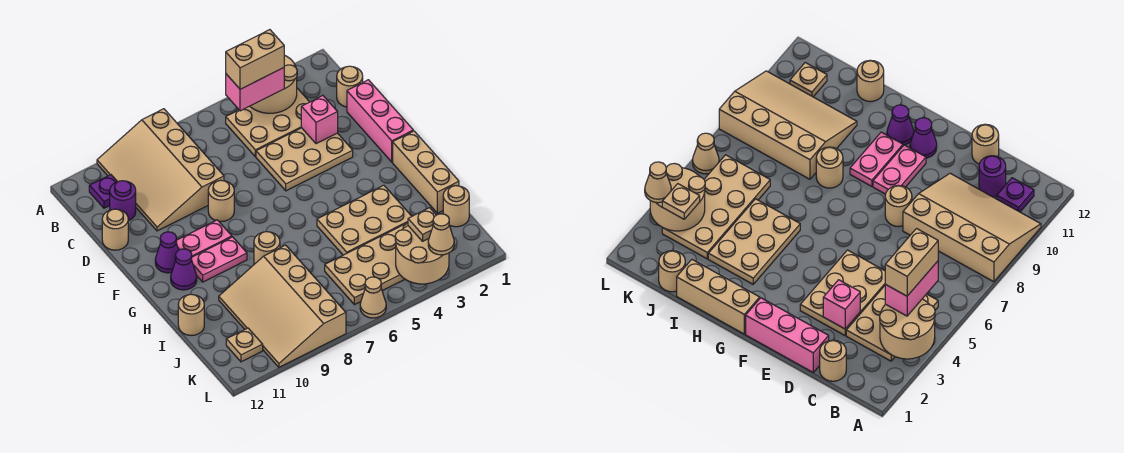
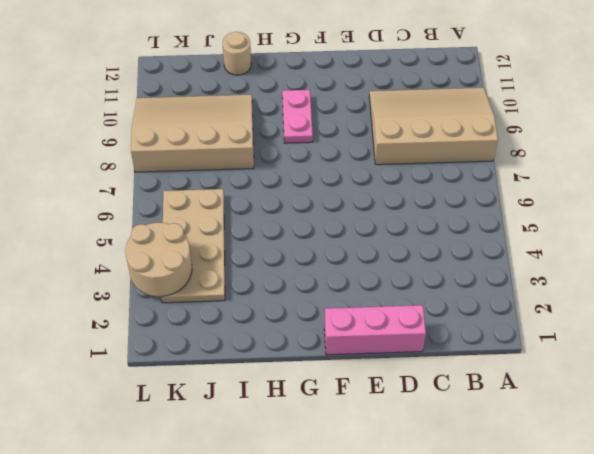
none -> tan 2x3 plate [226,88,309,157]
none -> purple 1x1 plate [89,175,117,208]
none -> tan 1x1 round brick [337,66,363,107]

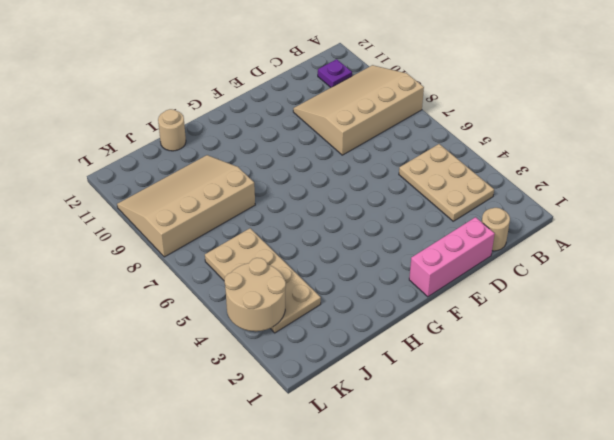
none -> purple 1x1 round brick [110,181,136,221]
none -> tan 2x3 plate [256,128,353,191]
none -> tan 1x1 round brick [102,209,128,250]

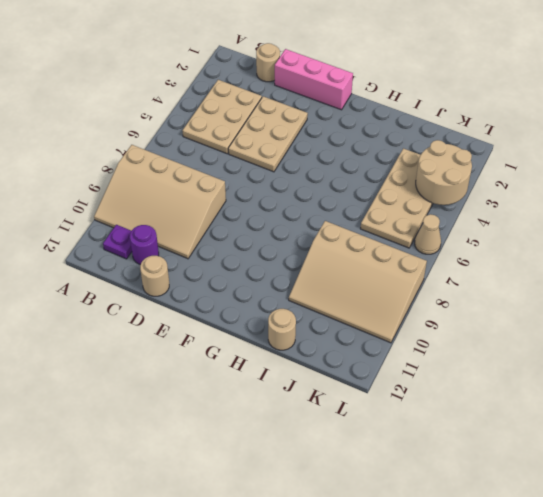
none -> tan 1x1 round brick [208,180,234,222]
none -> pink 1x2 plate [176,220,232,257]
none -> purple 1x1 cone [155,232,179,273]

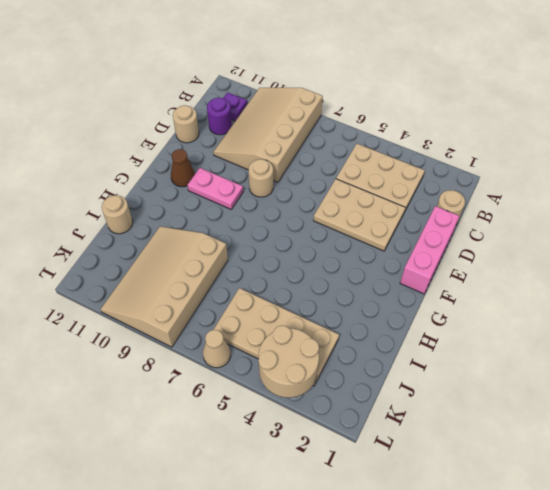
brown 1x1 cone [171,149,195,187] -> purple 1x1 cone [155,232,179,273]
none -> tan 1x3 brick [393,131,459,213]
none -> pink 1x2 plate [192,237,247,282]
none -> purple 1x1 cone [171,249,197,290]

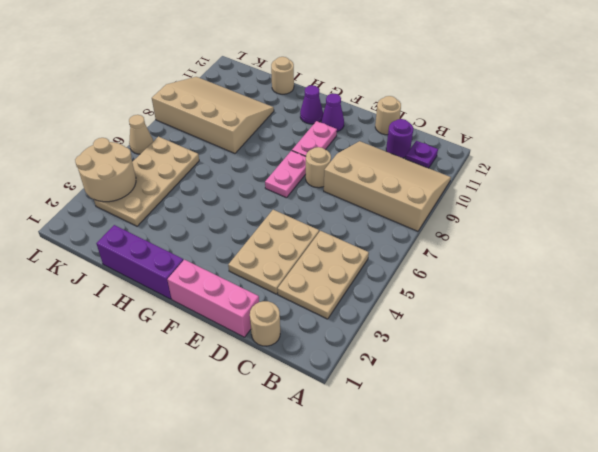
pink 1x2 plate [265,151,306,198] -> pink 1x2 plate moved to [192,237,247,282]
purple 1x3 brick [96,225,183,299] -> tan 1x3 brick [393,131,459,213]
none -> tan 2x3 plate [317,185,412,255]
none -> tan 1x1 round brick [254,232,280,264]
none -> tan 1x1 round brick [443,186,469,227]

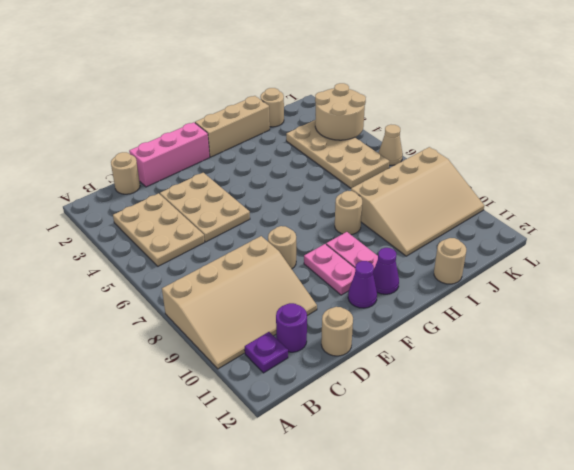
none -> tan 2x3 plate [317,185,412,255]
none -> tan 1x1 plate [226,328,263,362]
none -> tan 2x2 round brick [250,55,297,113]

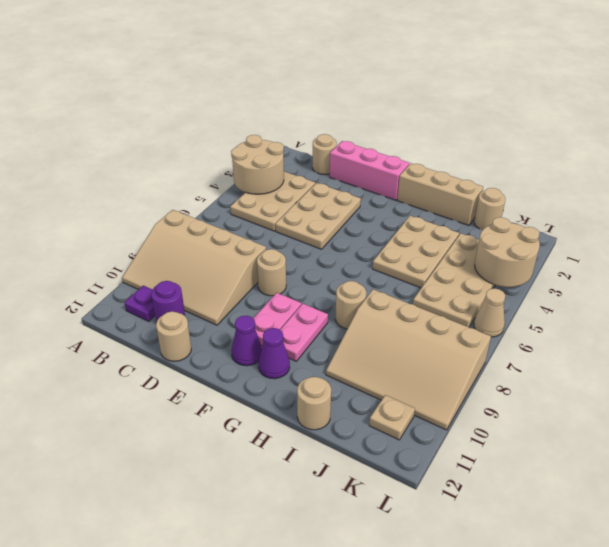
none -> pink 1x1 brick [301,96,338,144]
none -> pink 1x2 brick [226,68,284,111]
none -> tan 1x1 plate [408,208,436,241]

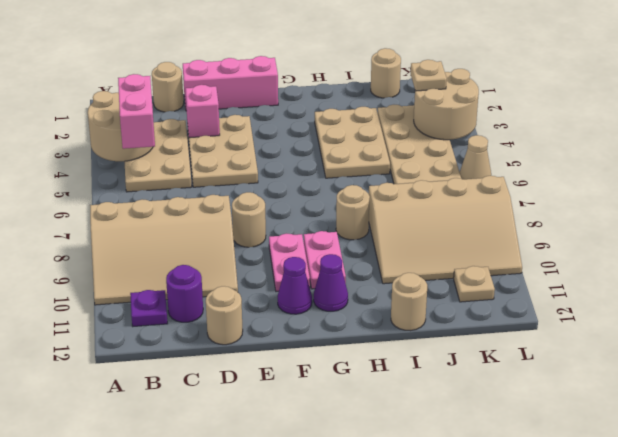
none -> tan 1x3 brick [393,131,459,213]
none -> tan 1x1 cone [428,214,454,255]
none -> tan 1x2 brick [226,30,284,89]

